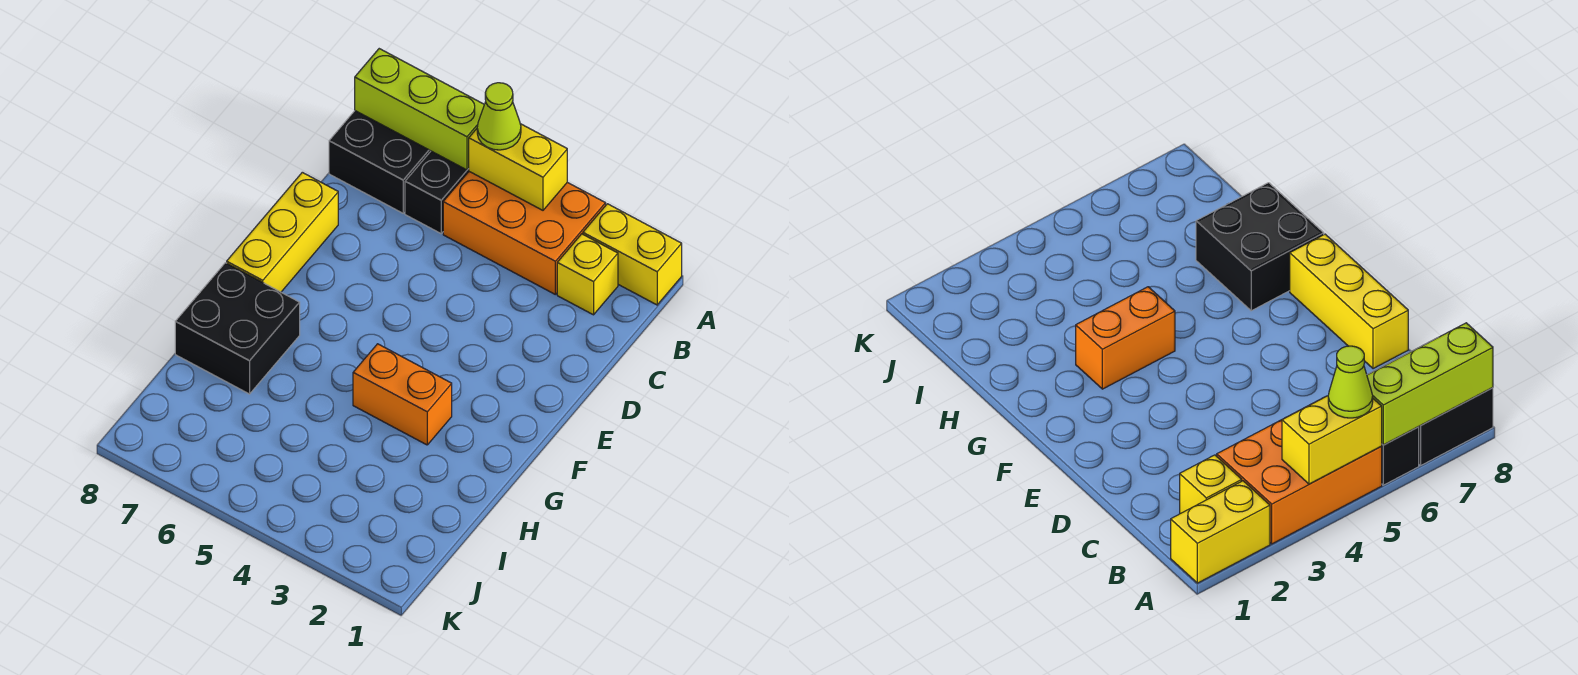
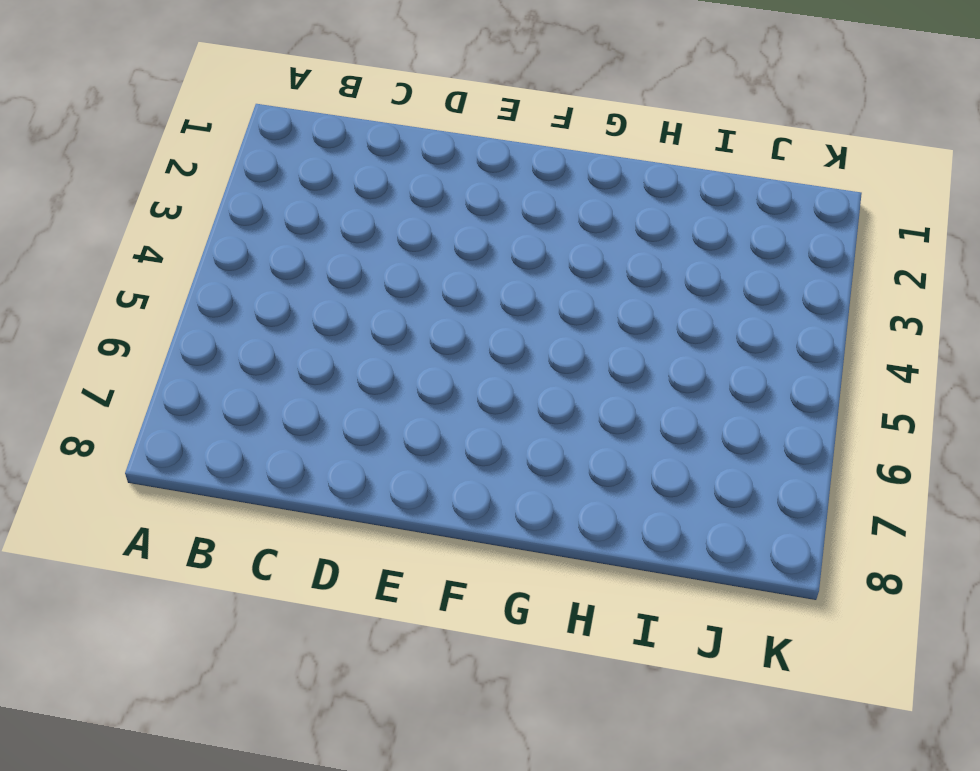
none -> yellow 1x2 brick [583,204,682,305]
none -> orange 2x3 brick [443,172,606,294]

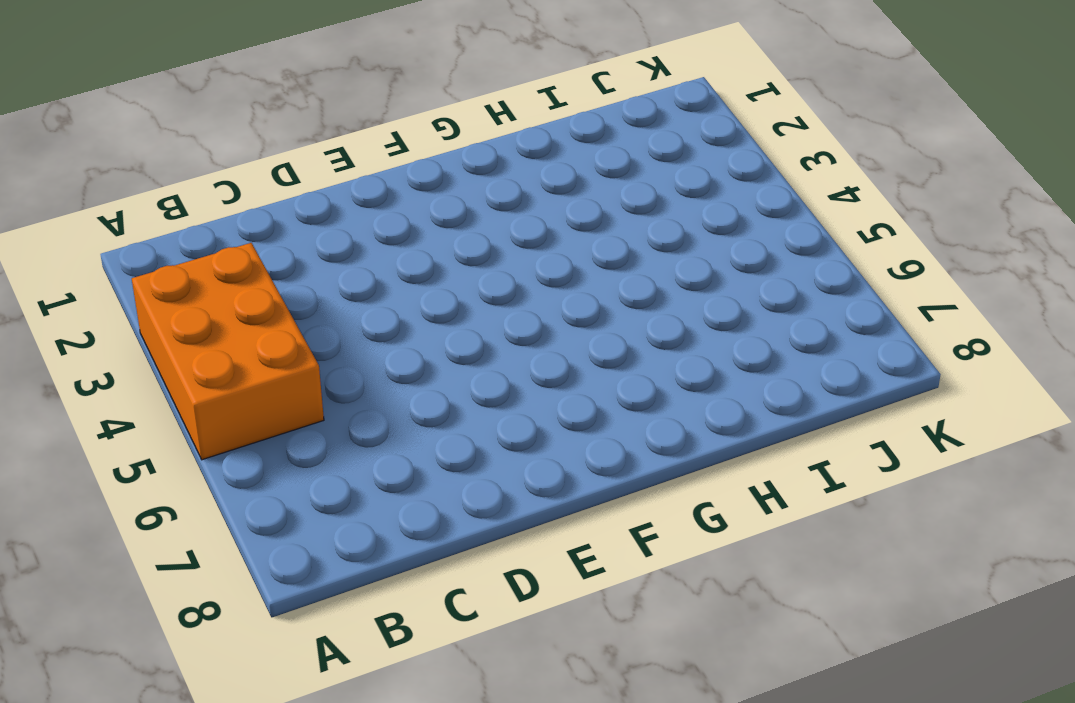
none -> yellow 1x2 brick [583,204,682,305]
none -> black 1x2 brick [405,151,469,233]

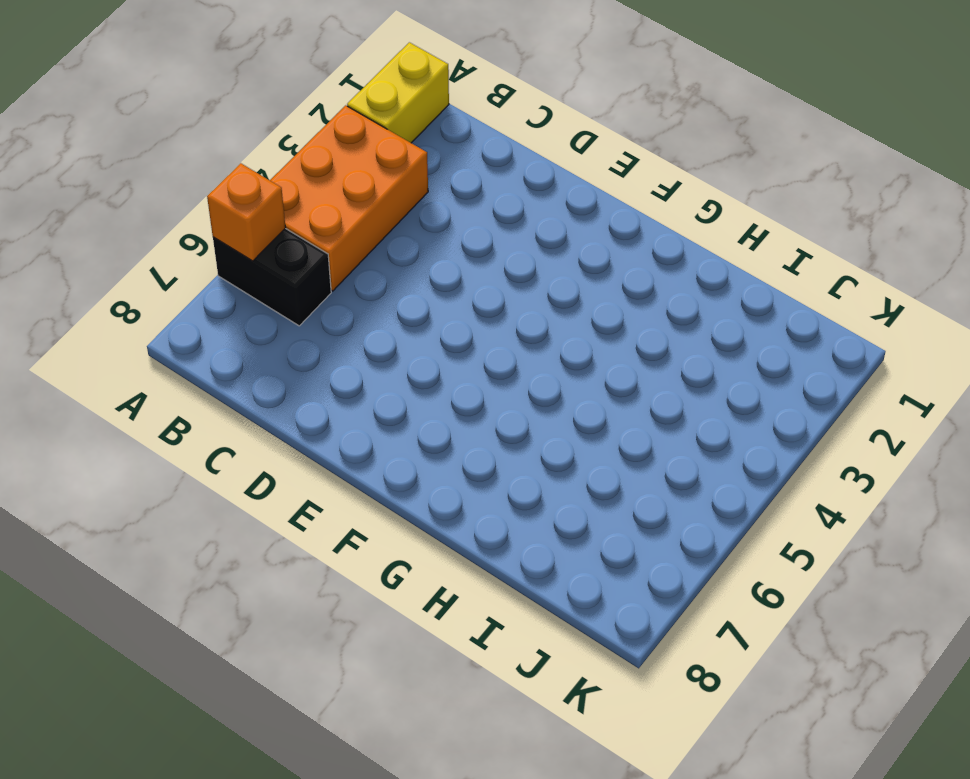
orange 1x1 brick [207,163,286,261] -> lime 1x3 brick [355,49,484,170]
none -> black 2x2 brick [329,111,431,213]
none -> yellow 1x1 brick [557,234,618,315]

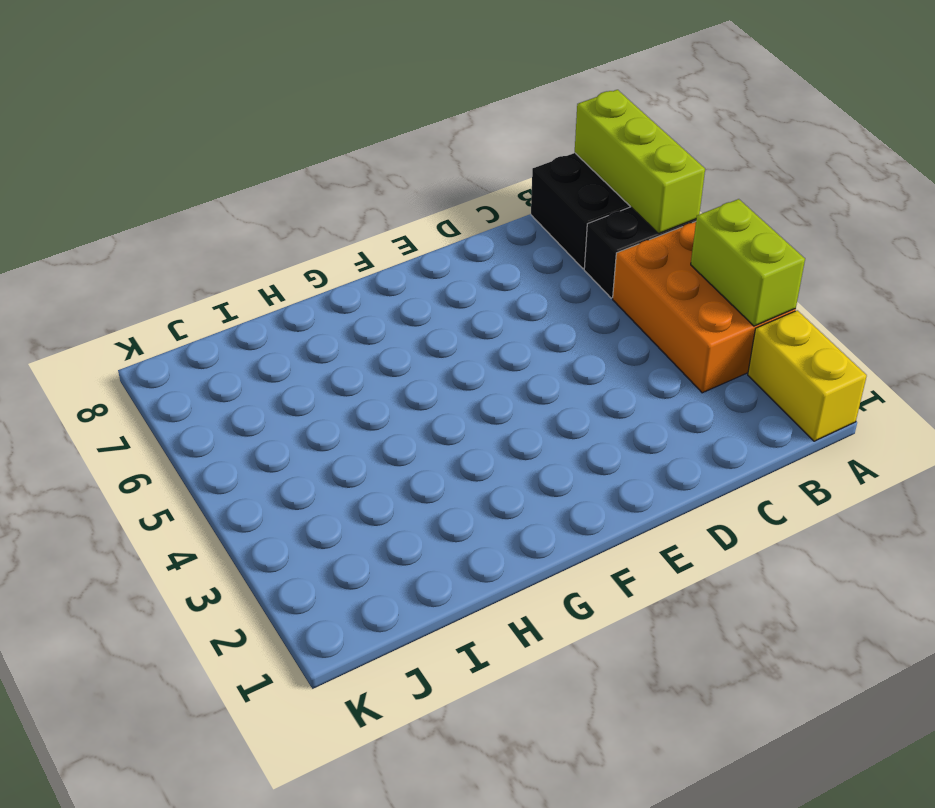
lime 1x2 brick [691,199,805,326] -> yellow 1x2 brick [468,124,567,210]
none -> yellow 1x1 brick [557,234,618,315]
none -> yellow 1x3 brick [227,172,338,292]

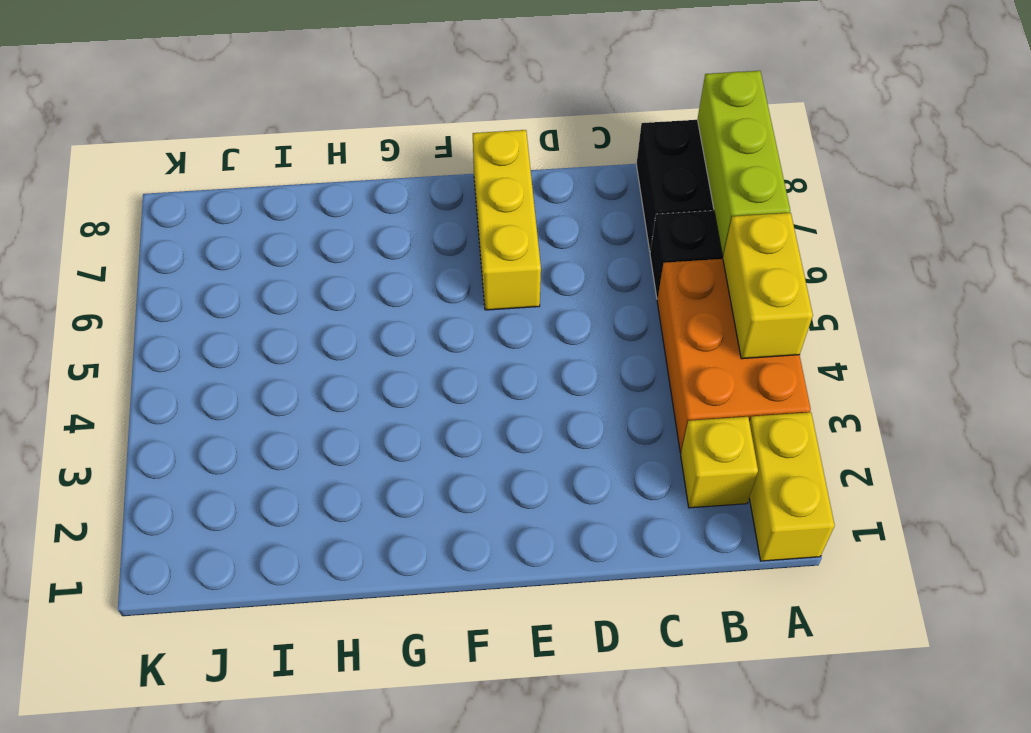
yellow 1x3 brick [473,130,541,310] -> yellow 1x3 brick turned to [227,172,338,292]
none -> orange 1x2 brick [353,344,452,445]
none -> black 2x2 brick [175,263,300,394]

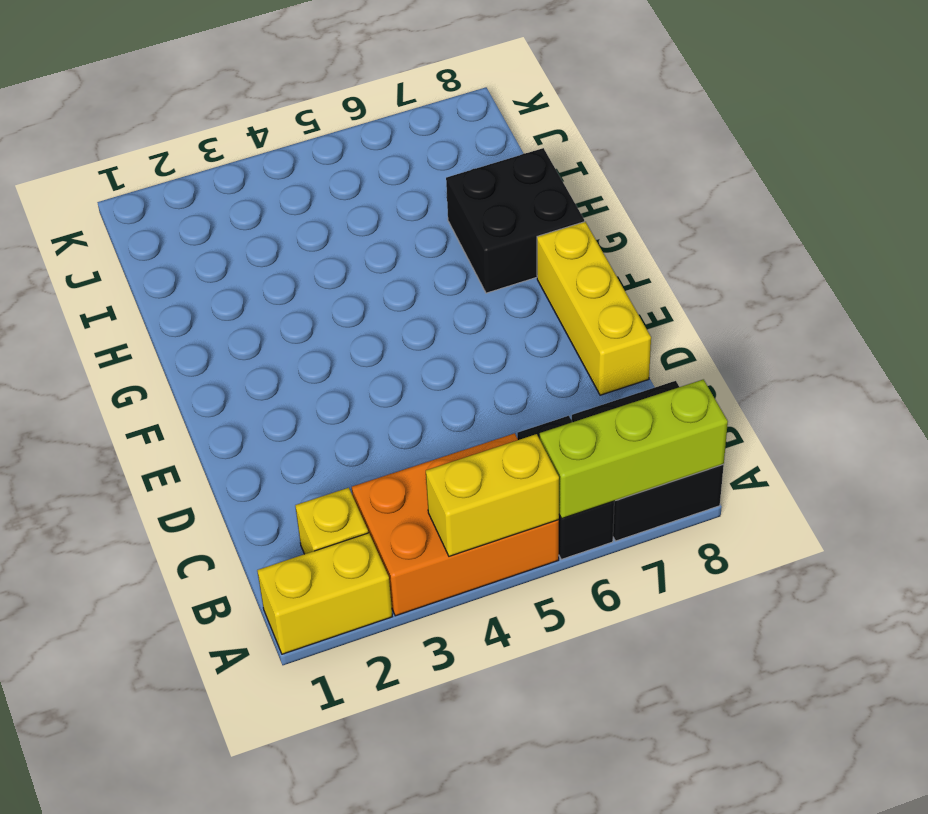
none -> orange 1x2 brick [353,344,452,445]
none -> lime 1x1 cone [477,83,521,150]

